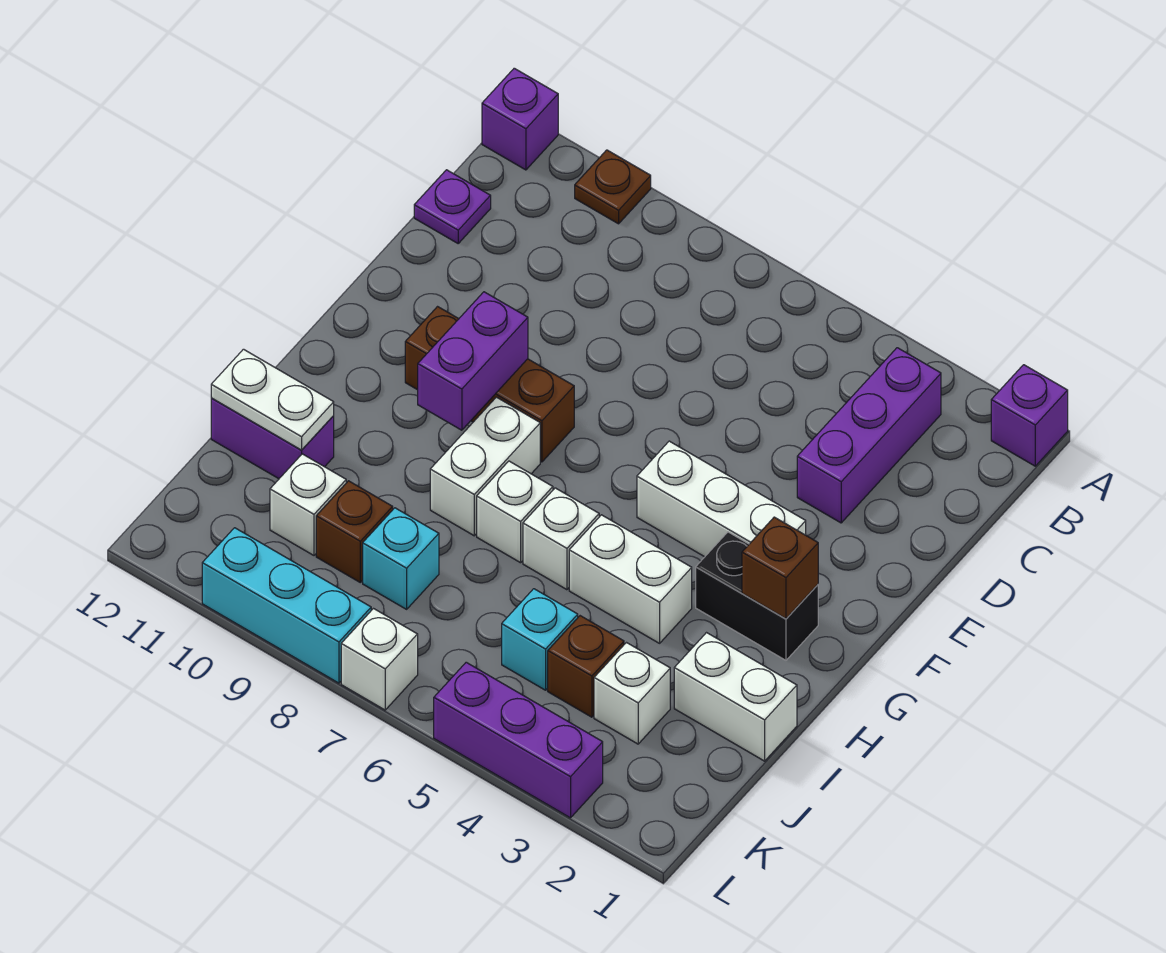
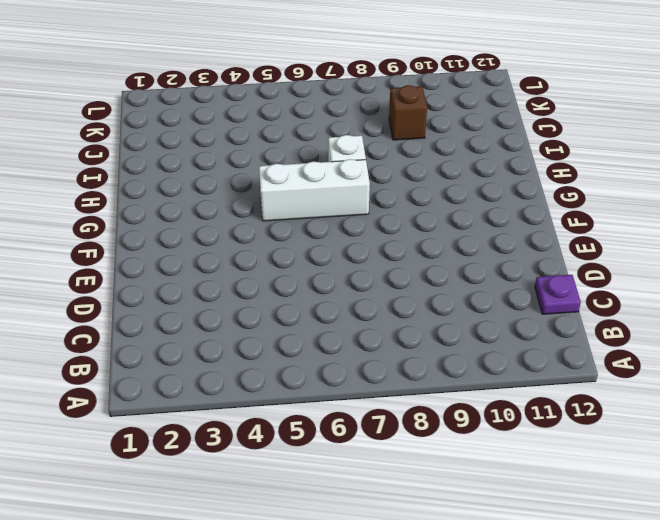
white 1x3 brick [259,159,370,221] -> white 1x3 brick moved to [637,441,806,557]
none -> purple 1x1 brick [991,365,1068,466]
none -> brown 1x1 plate [575,150,651,224]
none -> purple 1x1 brick [482,68,558,170]

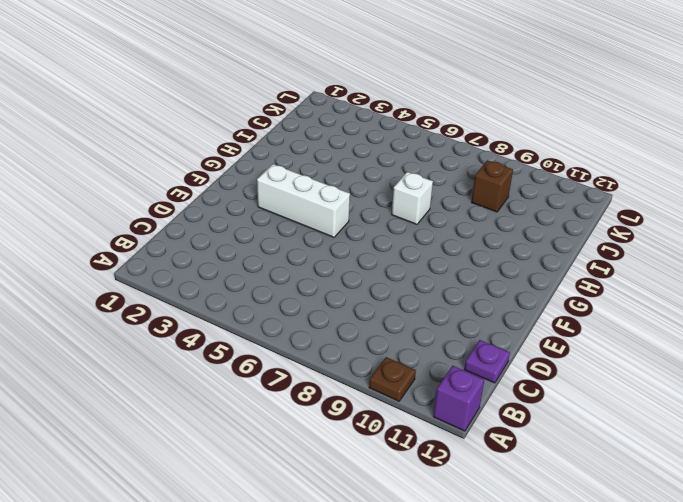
none -> purple 1x1 brick [991,365,1068,466]
none -> purple 1x3 brick [797,348,941,523]
none -> brown 1x3 brick [405,307,574,462]

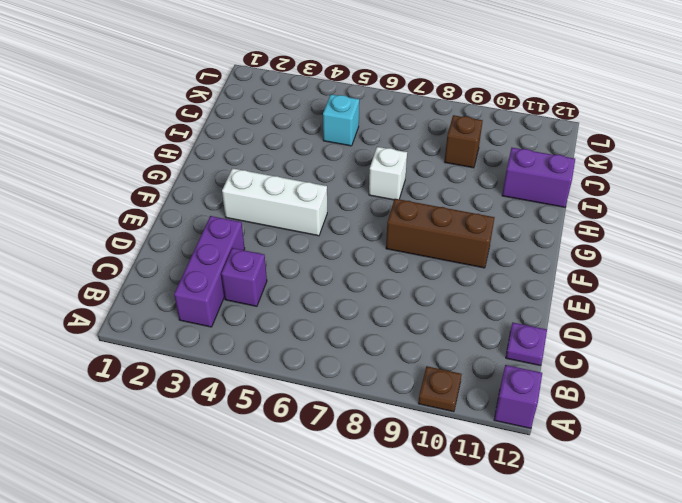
purple 1x1 brick [221,248,267,306] -> purple 1x1 brick moved to [991,365,1068,466]
none -> black 1x2 brick [696,532,818,660]
none -> white 1x2 brick [430,397,540,536]
none -> white 1x2 brick [569,515,692,643]

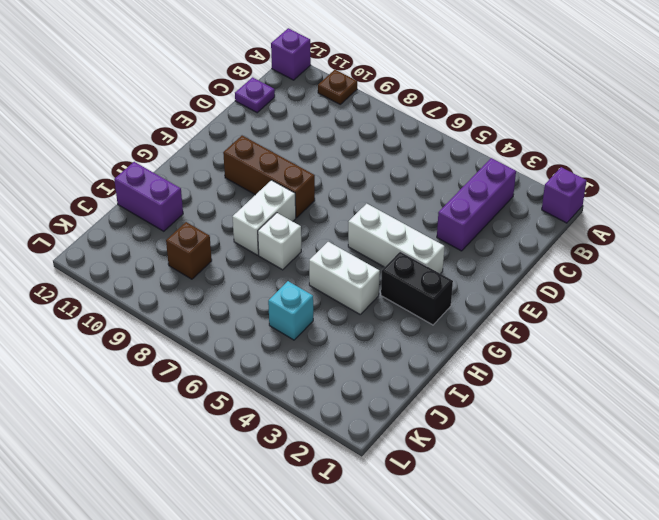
none -> white 1x1 brick [523,488,599,590]
none -> white 1x2 brick [674,633,797,761]
none -> white 1x1 brick [594,643,670,744]

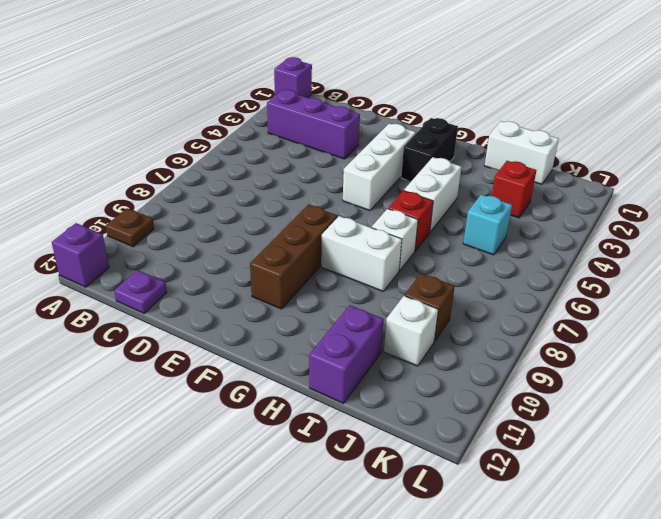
red 1x1 brick [388,191,433,251] -> white 1x1 brick [523,488,599,590]
white 1x2 brick [484,121,559,184] -> white 1x2 brick turned to [674,633,797,761]
red 1x1 brick [492,161,536,218] -> white 1x1 brick [594,643,670,744]
none -> brown 1x1 brick [548,616,624,717]
none -> cyan 1x1 brick [363,508,439,609]
none -> purple 1x3 brick [434,662,603,818]

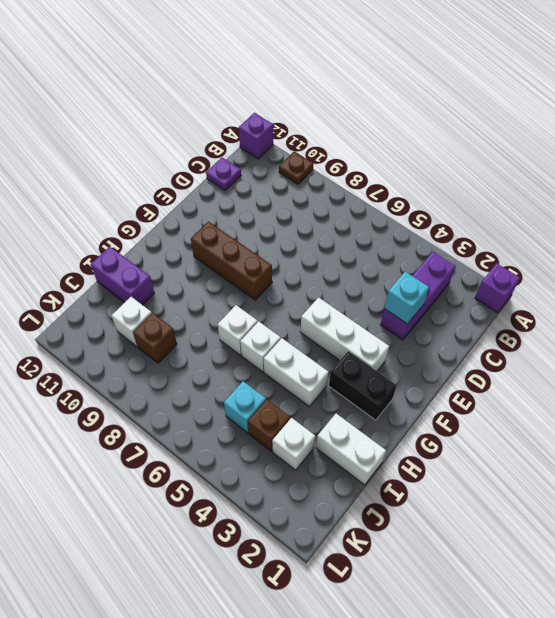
cyan 1x1 brick [384,272,429,324] -> cyan 1x1 brick moved to [363,508,439,609]
none -> white 1x2 brick [430,397,540,536]
none -> purple 1x3 brick [434,662,603,818]
none -> white 1x1 brick [341,609,418,710]

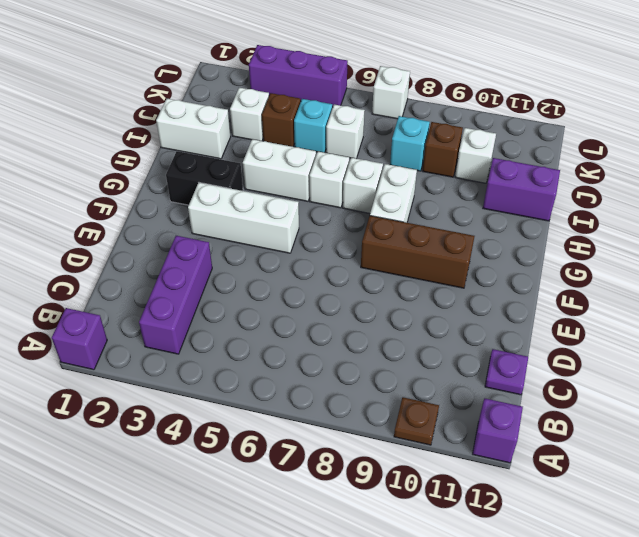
white 1x1 brick [326,104,365,158] -> none
none -> cyan 1x3 brick [202,528,371,683]
none -> purple 1x2 brick [418,292,528,430]
none -> brown 1x1 brick [742,517,818,619]

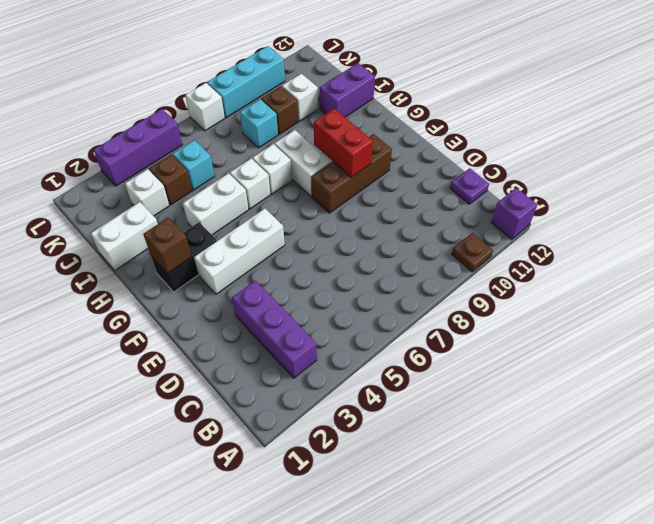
red 1x2 brick [314,109,373,177] -> purple 1x2 brick [418,292,528,430]
none -> purple 1x1 brick [991,365,1068,466]
none -> white 1x2 plate [211,349,334,450]

